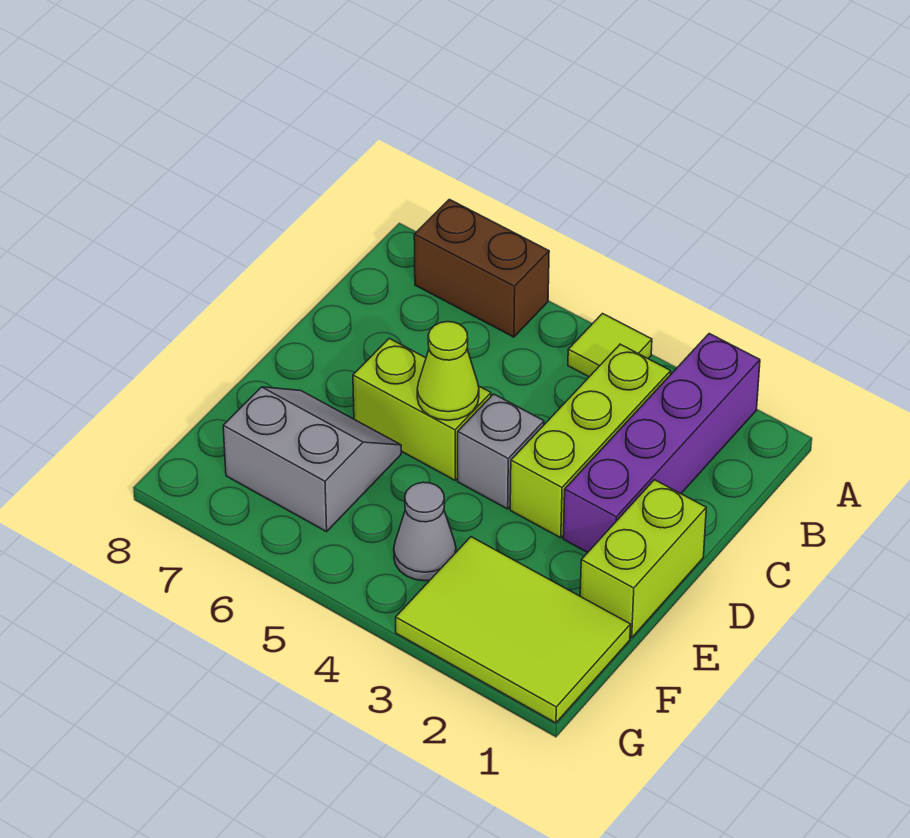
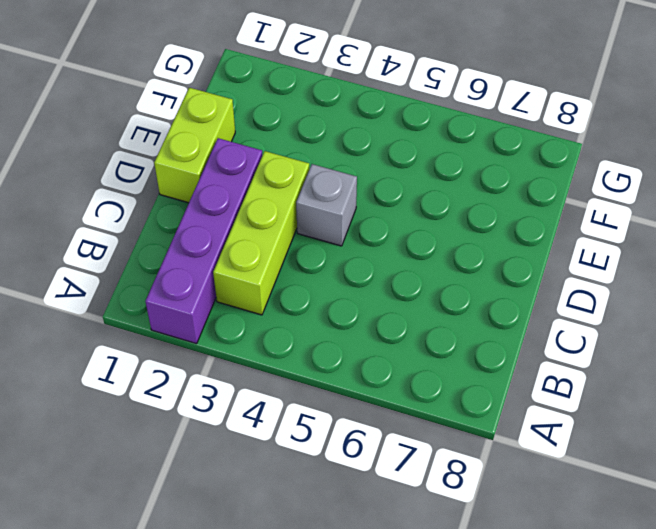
none -> lime 1x1 tile [568,314,652,377]
none -> brown 1x2 brick [414,199,549,337]

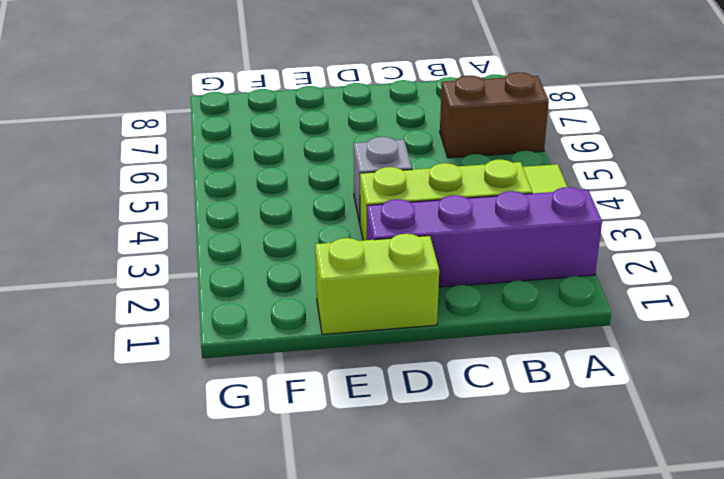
brown 1x2 brick [440,72,549,158] -> brown 1x2 brick turned to [414,199,549,337]
none -> lime 1x2 brick [353,338,491,480]
none -> grey 2x2 slope [223,387,401,532]

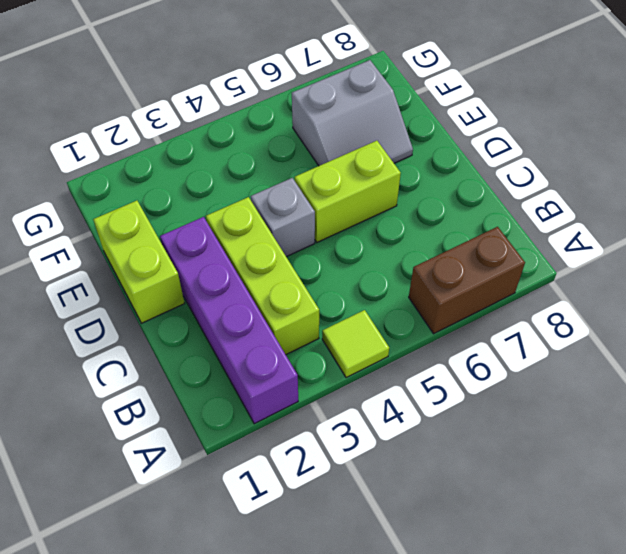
none -> lime 2x3 tile [396,537,631,723]
none -> grey 1x1 cone [394,482,456,581]

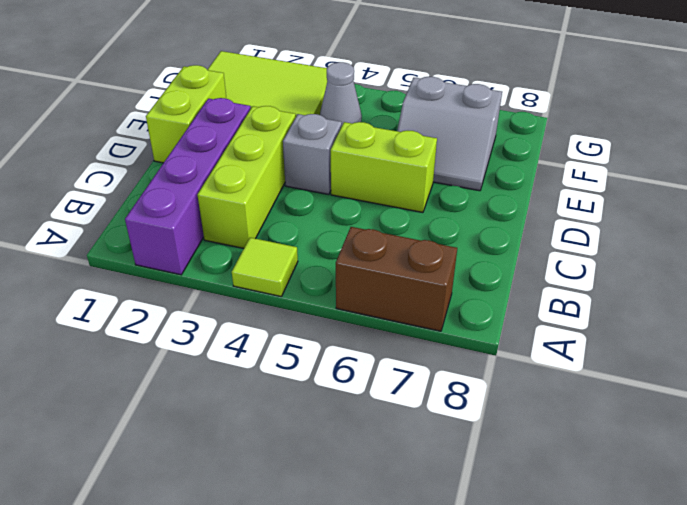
none -> lime 1x1 cone [417,322,479,420]

